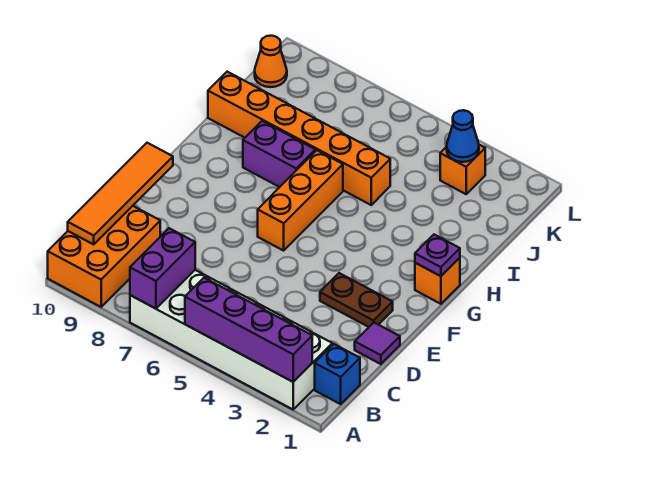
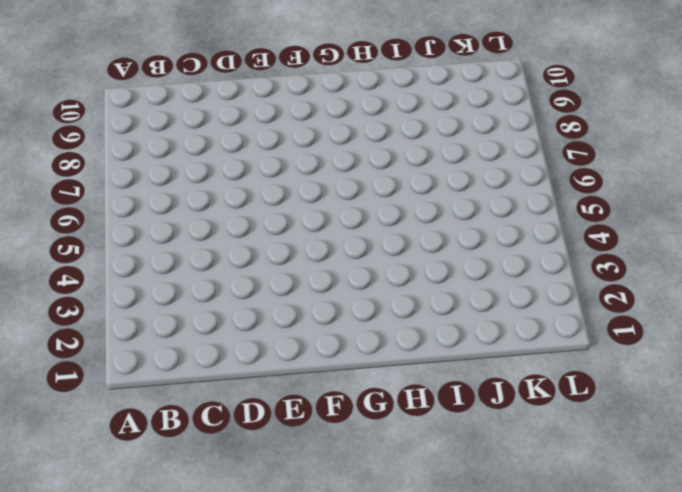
none -> white 2x6 brick [130,270,332,409]
none -> orange 2x3 brick [48,206,160,307]
none -> blue 1x1 brick [315,344,360,404]

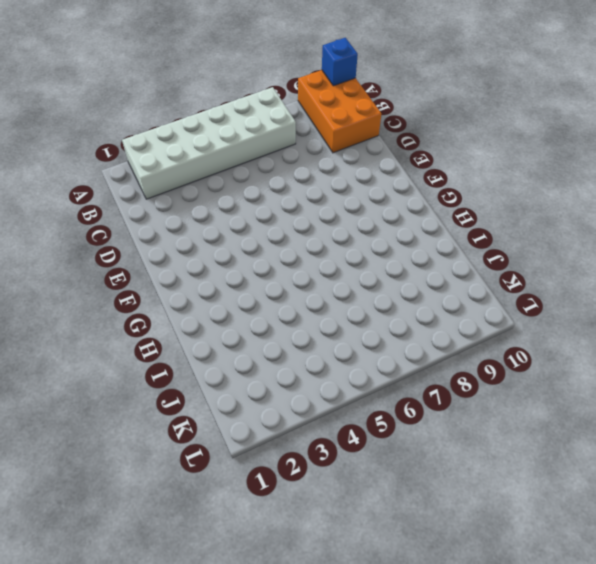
blue 1x1 brick [322,38,358,86] -> blue 1x1 brick moved to [315,344,360,404]
none -> purple 1x1 tile [355,323,400,364]
none -> brown 1x2 plate [320,273,393,327]
none -> orange 1x3 brick [258,150,343,251]

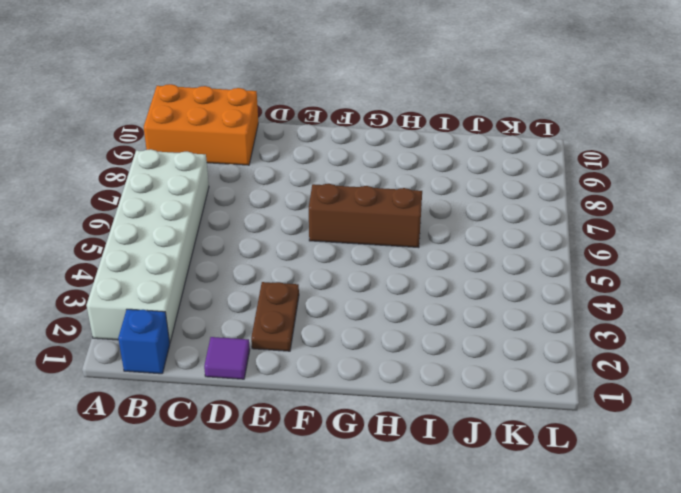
brown 1x3 brick [309,184,422,248] -> orange 1x3 brick [258,150,343,251]
none -> orange 1x1 brick [415,258,460,304]
none -> purple 1x2 brick [243,121,315,187]
none -> orange 1x6 brick [208,72,390,205]

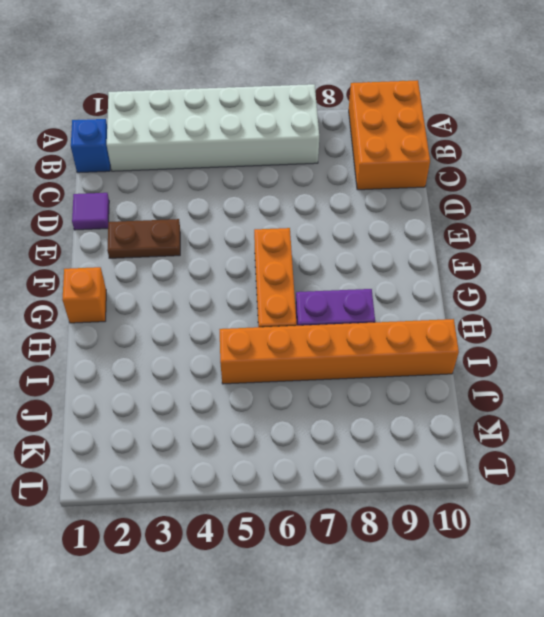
none -> orange 1x1 brick [440,145,485,194]
none -> orange 1x1 cone [255,36,287,87]
none -> purple 1x4 brick [185,278,312,382]

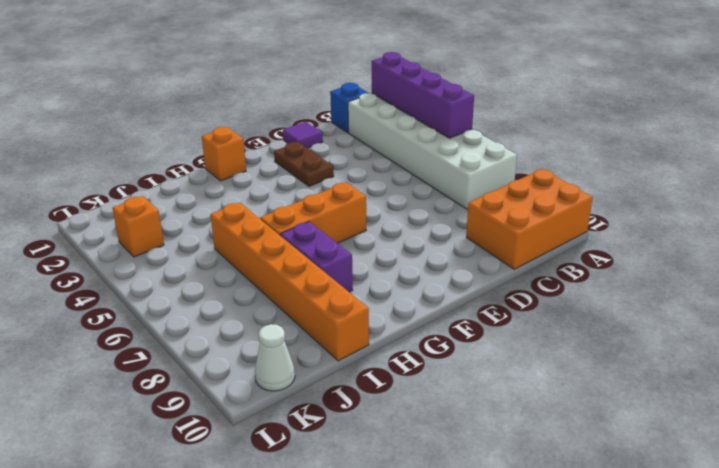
white 1x1 cone [255,324,295,391] -> orange 1x1 cone [255,36,287,87]
none -> purple 1x2 brick [130,228,195,309]
none -> orange 1x4 tile [68,143,173,244]
none -> purple 1x1 plate [415,235,460,276]

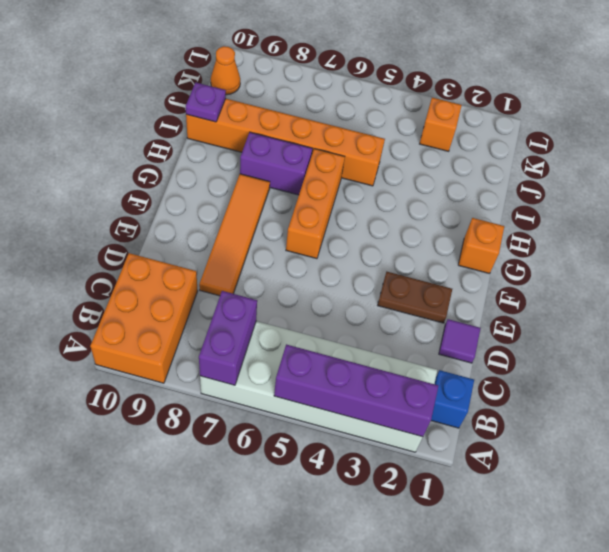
orange 1x4 tile [199,174,270,296] -> orange 1x4 tile moved to [68,143,173,244]
purple 1x1 plate [186,83,226,122] -> purple 1x1 plate moved to [415,235,460,276]
none -> blue 1x1 cone [447,110,479,162]

